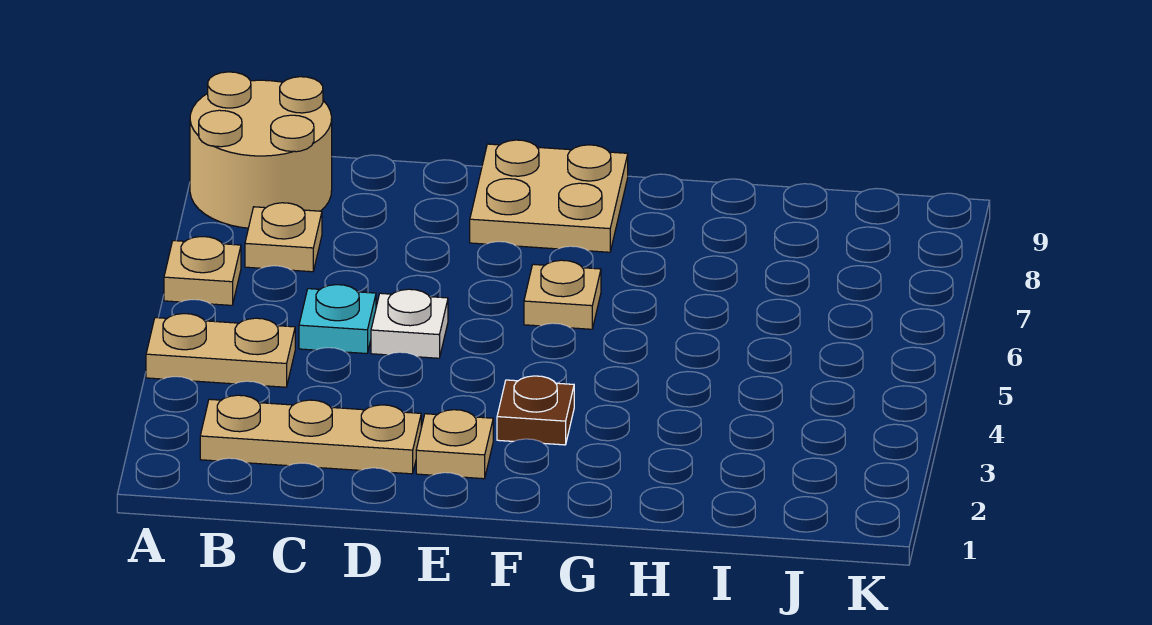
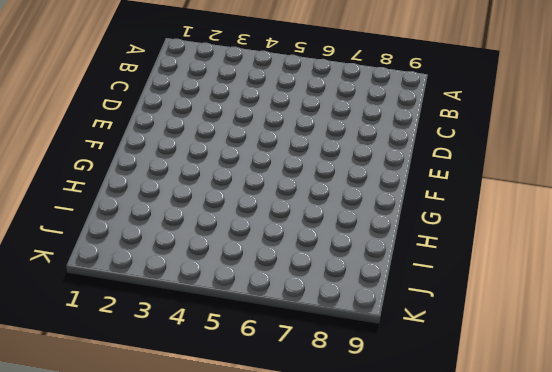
none -> tan 1x2 plate [146,314,295,387]
none -> tan 1x1 plate [164,237,241,305]

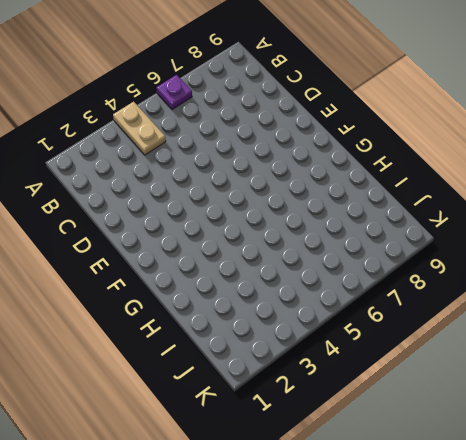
purple 1x1 plate [156,75,192,109] -> tan 1x1 plate [164,237,241,305]
none -> tan 2x2 round brick [190,72,332,228]
none -> tan 1x3 plate [200,395,421,474]

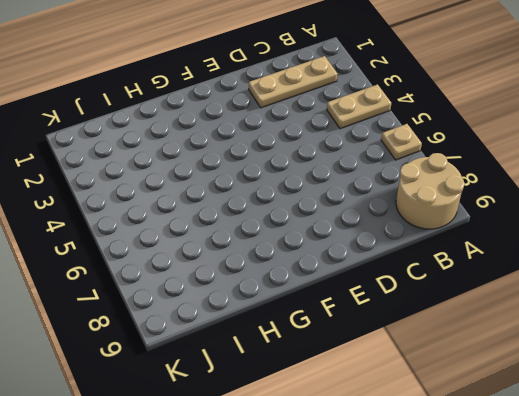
none -> tan 1x1 plate [245,203,322,272]
none -> cyan 1x1 plate [299,285,376,353]

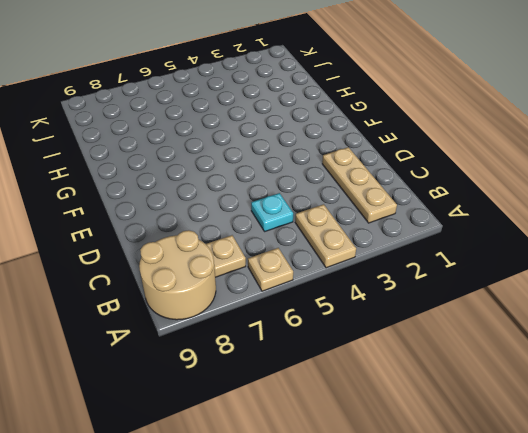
none -> white 1x1 plate [371,289,448,358]
none -> tan 1x1 plate [416,410,493,479]

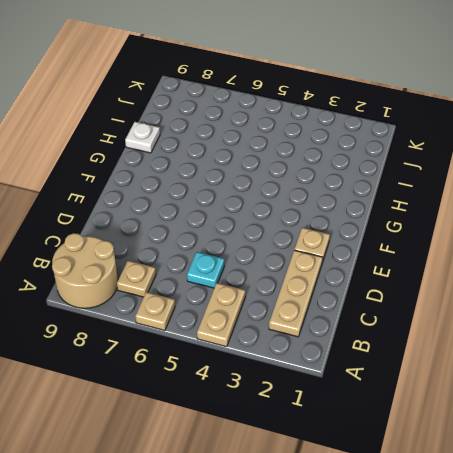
white 1x1 plate [125,122,160,153] -> white 1x1 plate moved to [371,289,448,358]
none -> tan 2x2 plate [470,140,628,252]
none -> brown 1x1 plate [497,376,574,445]

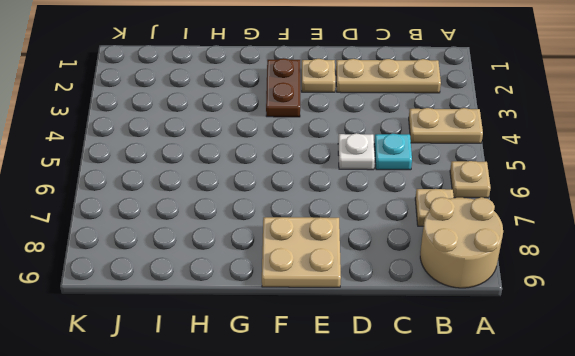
brown 1x2 plate [266,58,300,117] -> brown 1x1 plate [497,376,574,445]
none -> tan 1x1 plate [524,260,601,329]

